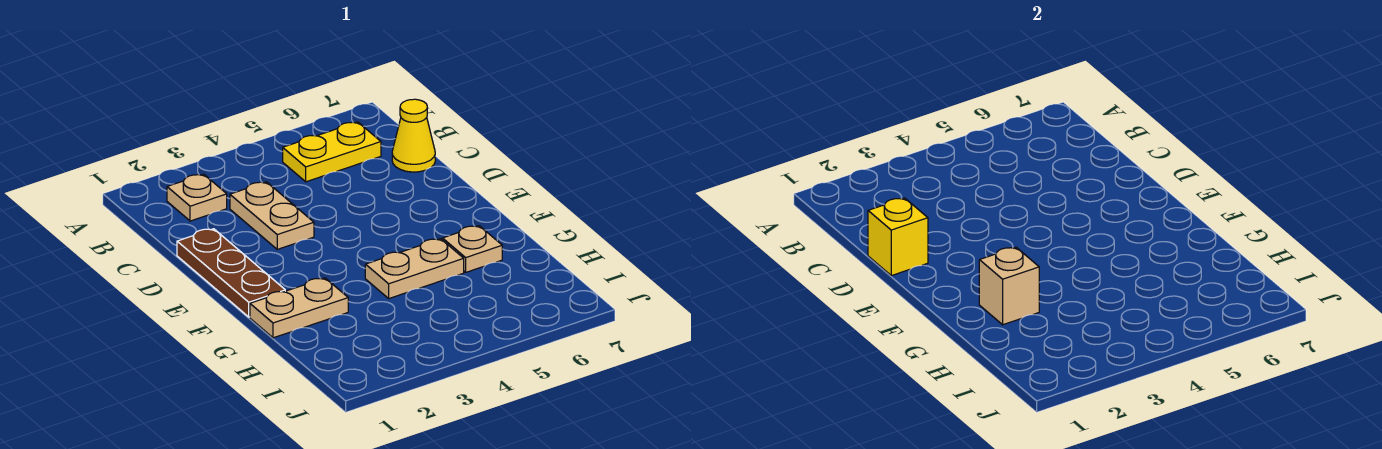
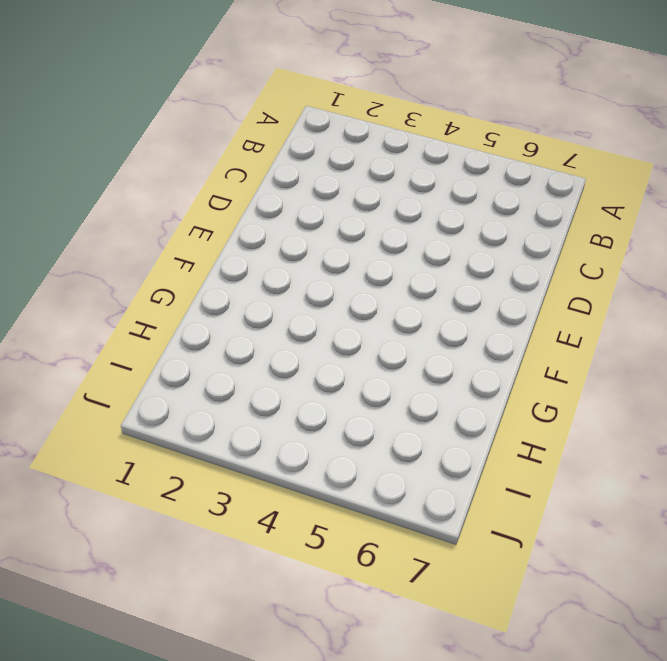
none -> tan 1x1 plate [167,174,227,221]
none -> yellow 1x2 plate [283,122,381,182]

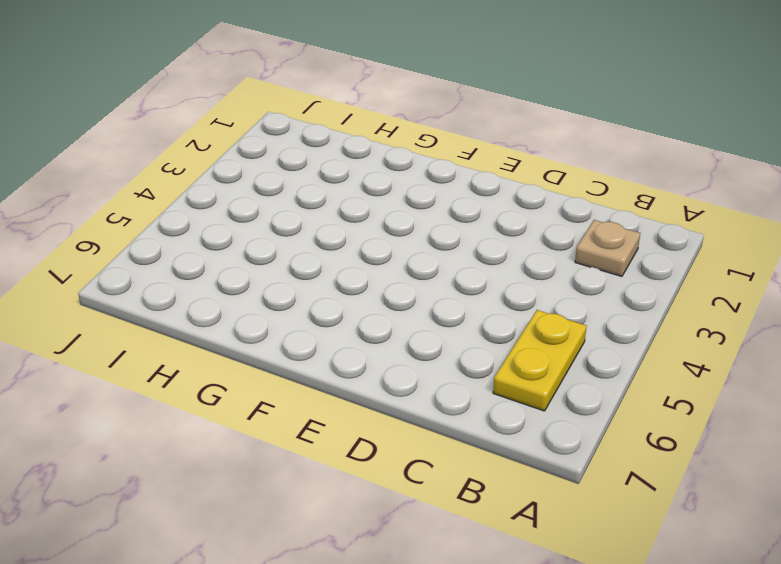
none -> tan 1x2 plate [230,182,314,249]
none -> yellow 1x1 cone [392,99,435,172]

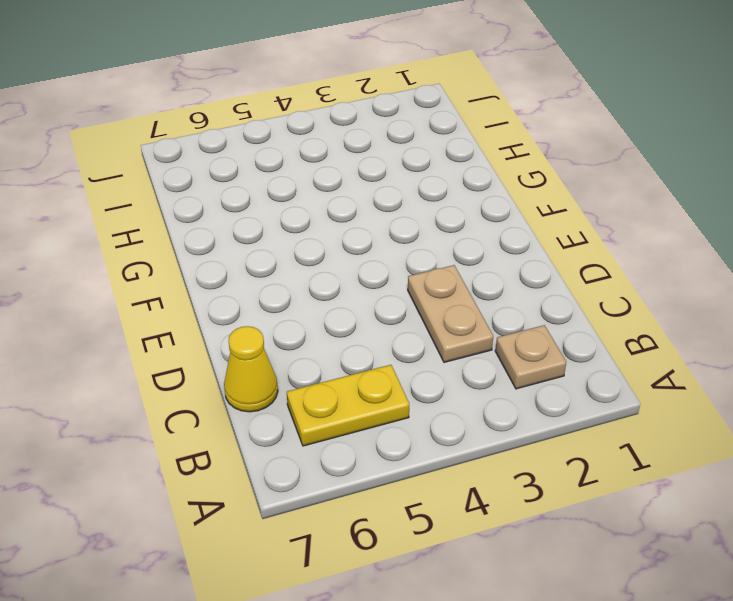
none -> brown 1x3 plate [177,229,285,317]
none -> tan 1x2 plate [250,278,348,338]

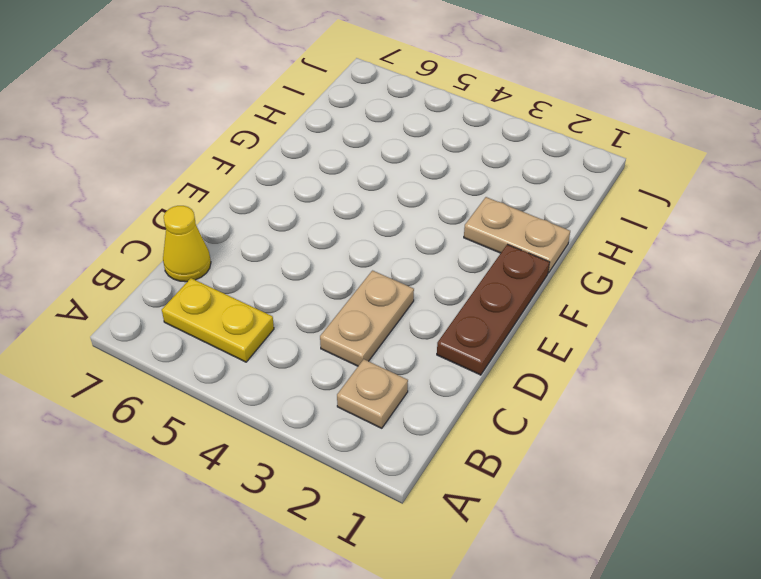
none -> tan 1x2 plate [365,239,464,298]
none -> tan 1x1 plate [443,226,502,272]

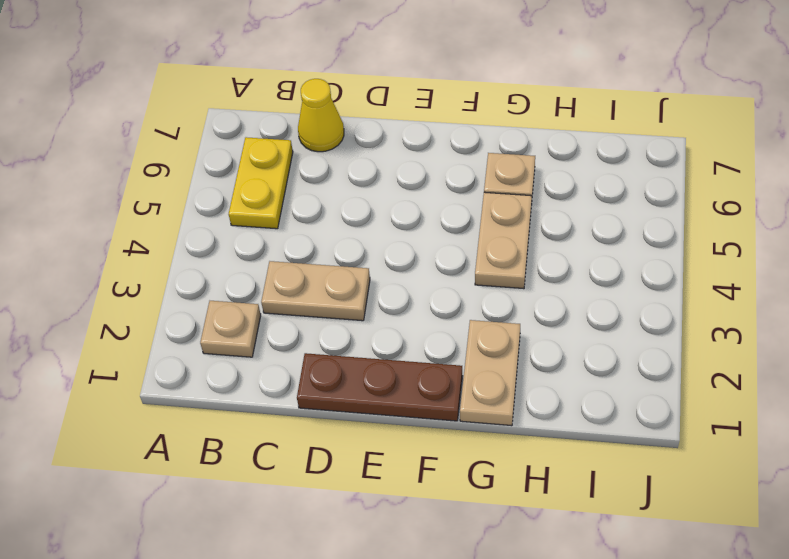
none -> yellow 1x1 brick [868,198,928,276]
none -> tan 1x1 brick [979,247,1039,325]

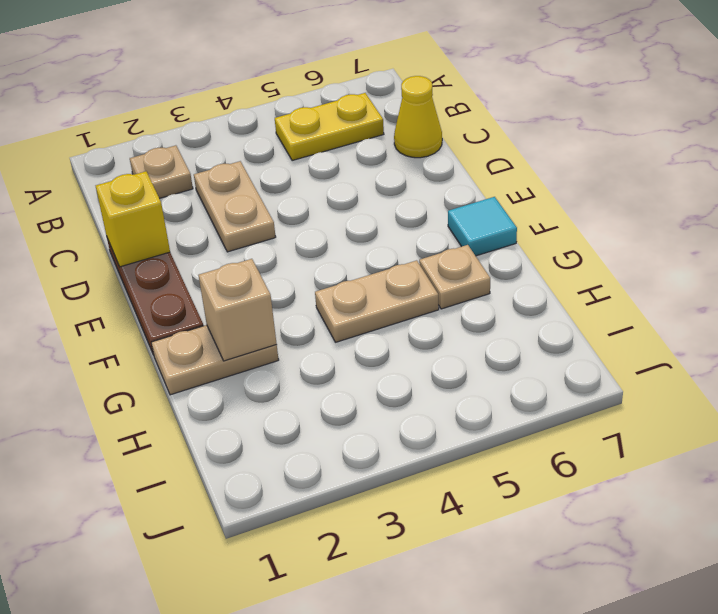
cyan 1x1 tile [448,197,517,256] -> none

